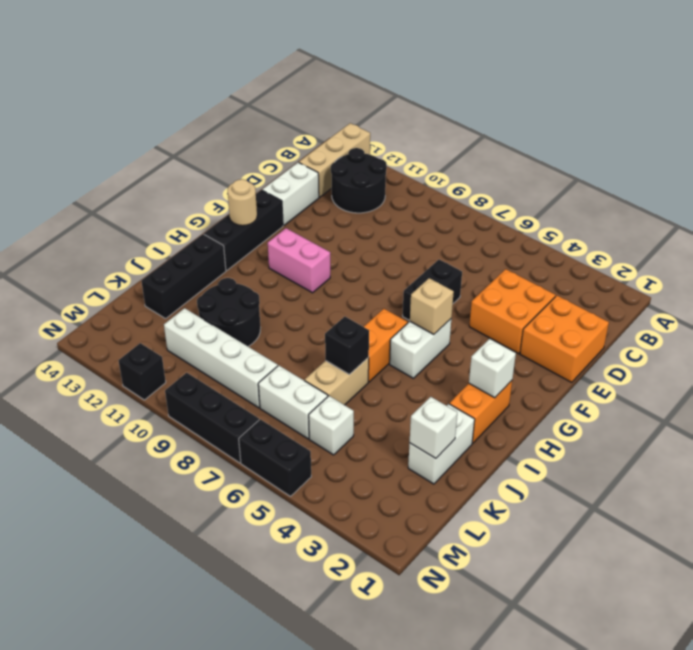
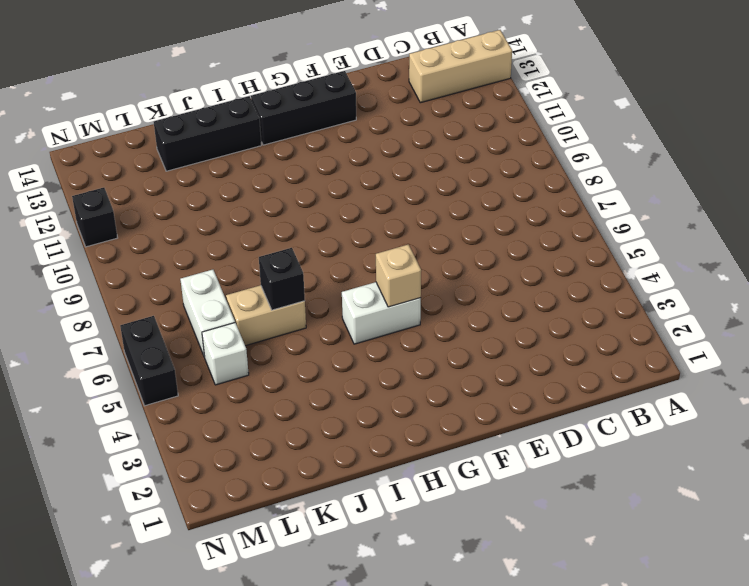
none -> black 2x2 round brick [331,148,387,213]
none -> orange 2x2 brick [520,296,609,382]
none -> orange 2x2 brick [469,269,556,354]

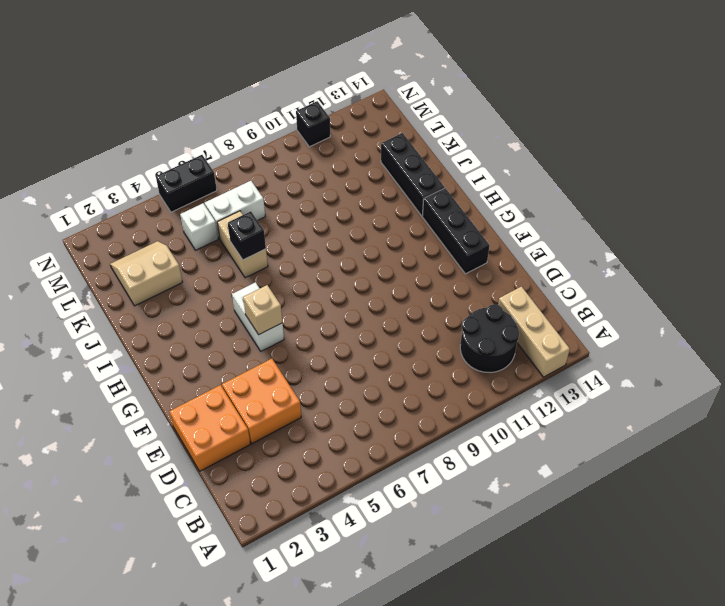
tan 2x2 slope [110,241,182,306] -> white 1x2 brick [408,404,475,484]
none -> white 1x2 brick [262,162,319,226]
none -> black 1x2 brick [403,260,462,321]
none -> pink 1x2 brick [268,228,330,293]

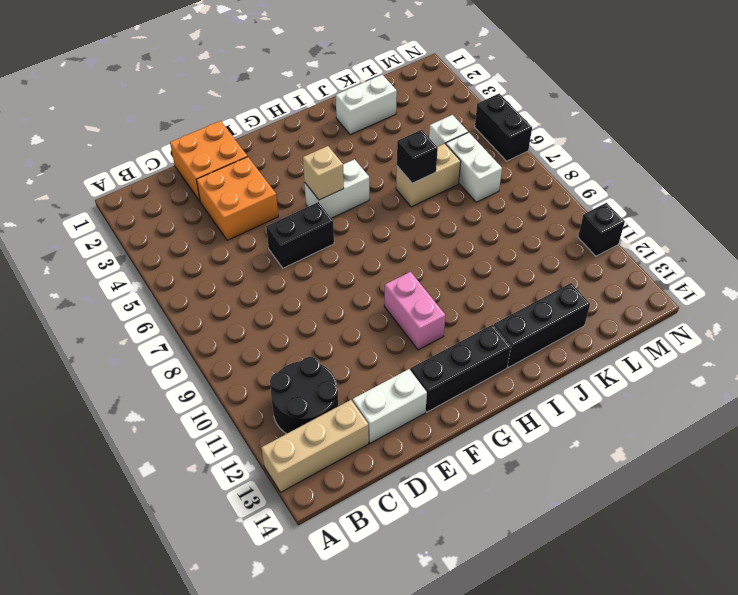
none -> orange 1x2 brick [450,381,512,443]
none -> orange 1x2 brick [364,309,408,382]
none -> black 2x2 round brick [197,278,261,346]

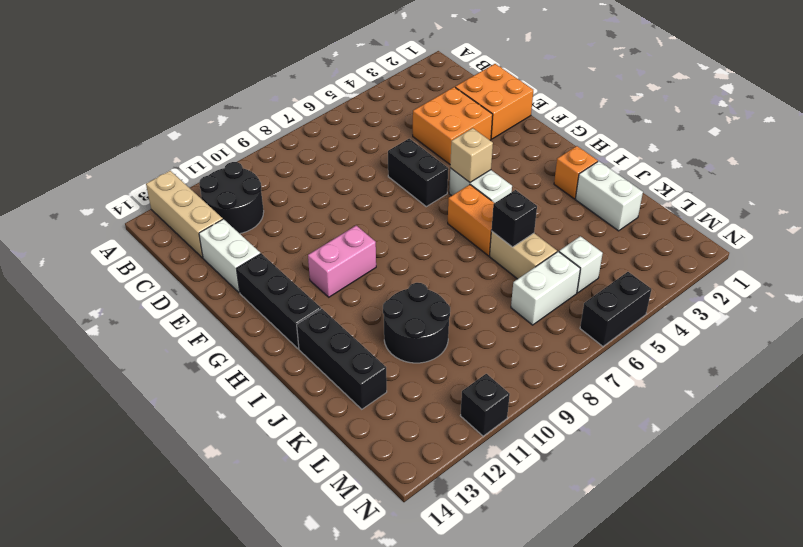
orange 1x1 brick [554,146,598,199] -> orange 1x2 brick [450,381,512,443]
none -> white 1x4 brick [164,308,278,408]
none -> black 1x3 brick [165,373,259,463]
none -> tan 1x1 round brick [228,179,257,226]

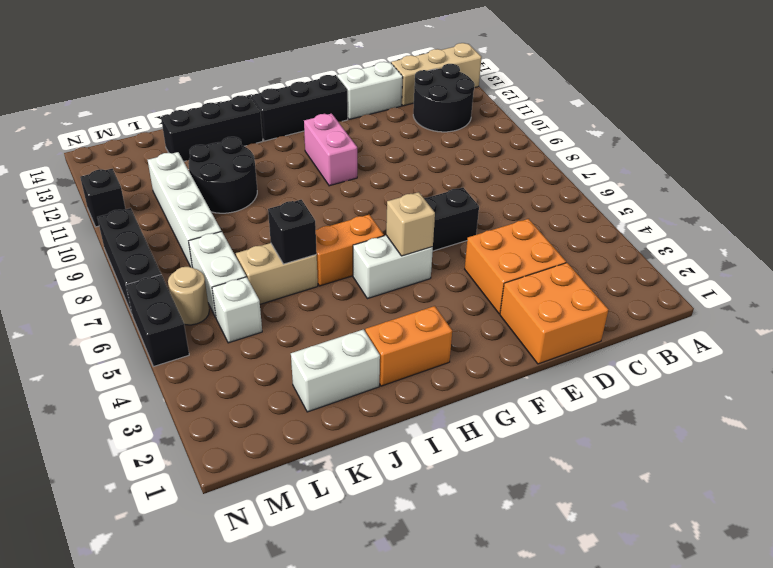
tan 1x1 round brick [168,267,209,325] -> tan 1x1 round brick moved to [228,179,257,226]
none -> white 1x1 brick [469,339,516,398]
none -> white 1x1 brick [410,397,457,459]

